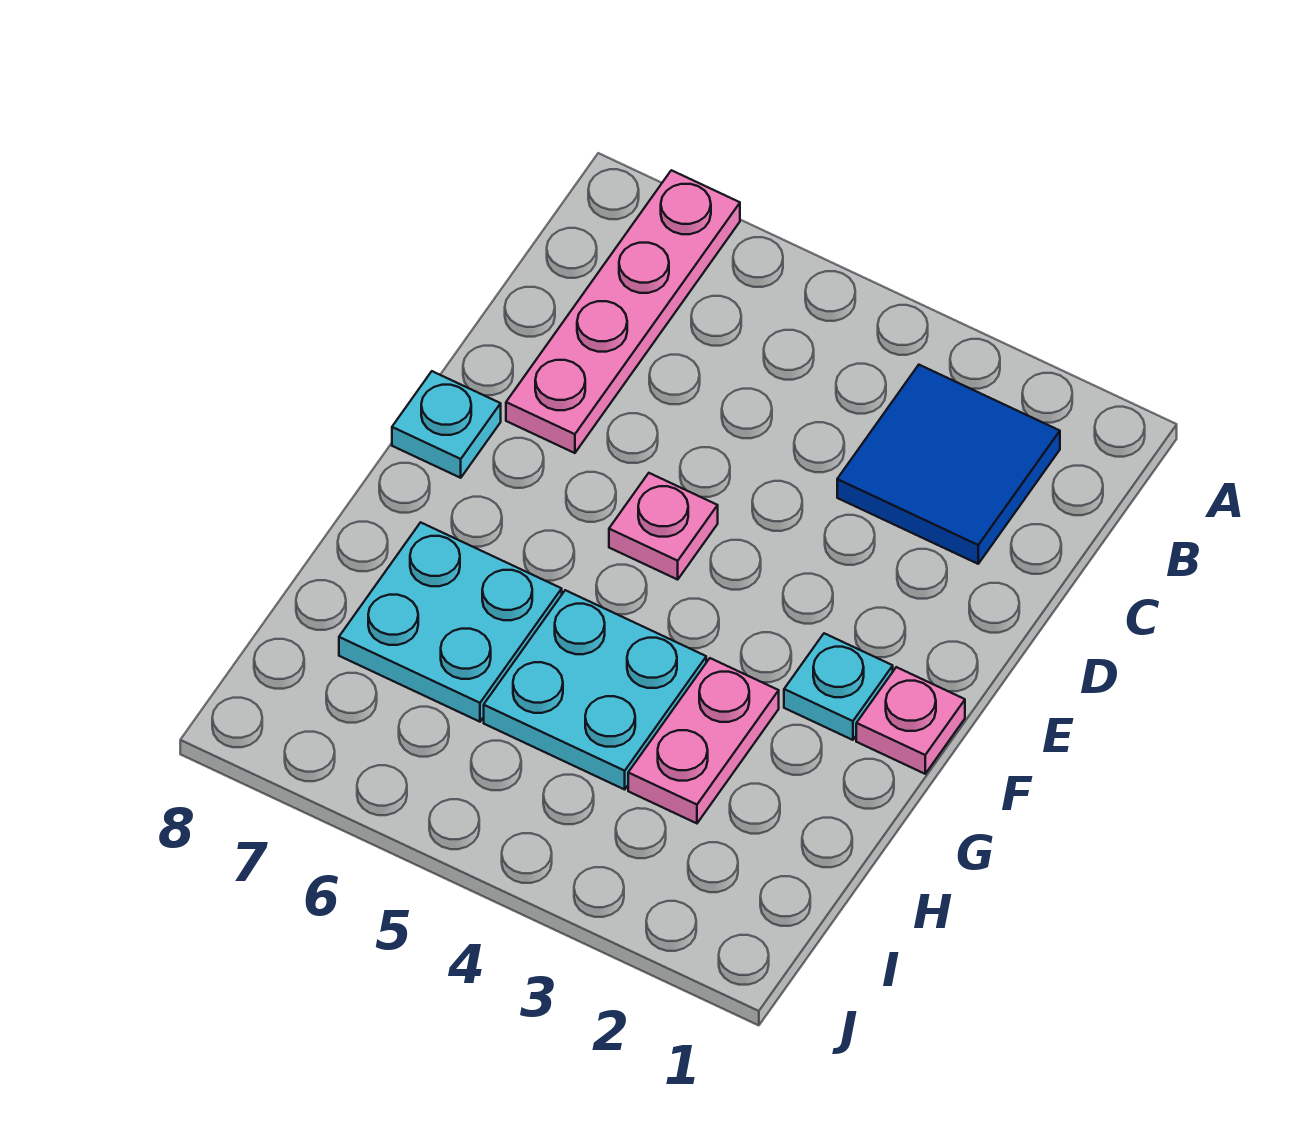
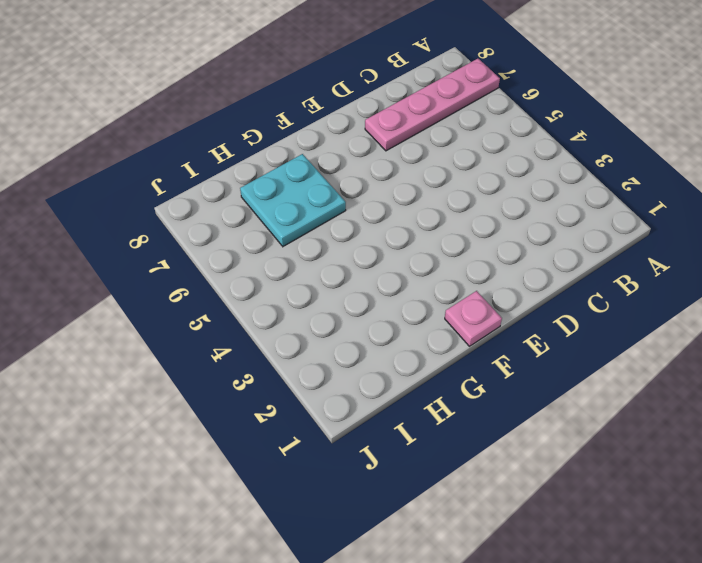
none -> blue 2x2 tile [837,365,1060,564]
none -> pink 1x1 plate [609,473,718,580]

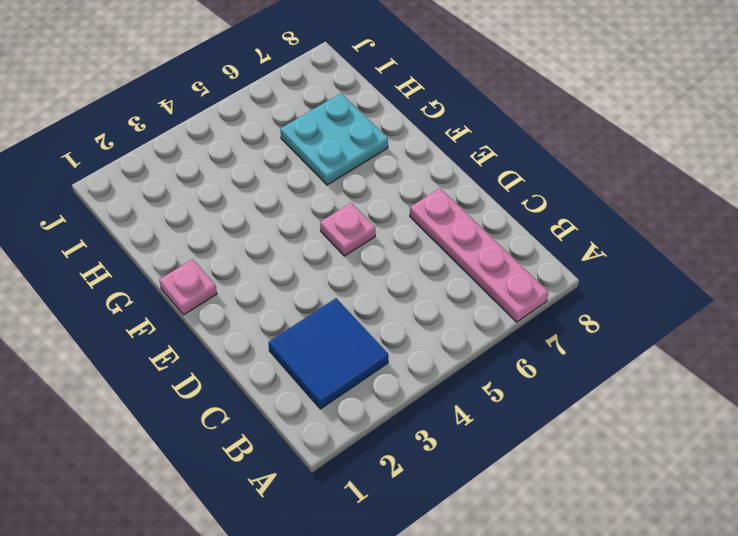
none -> cyan 1x1 plate [392,371,501,478]
none -> cyan 1x1 plate [784,633,893,740]

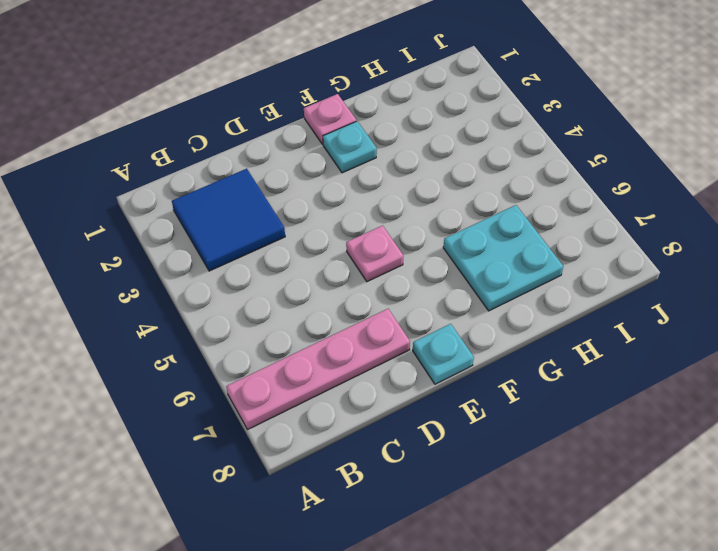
none -> pink 1x2 plate [628,658,779,823]
none -> cyan 2x2 plate [484,590,706,789]

